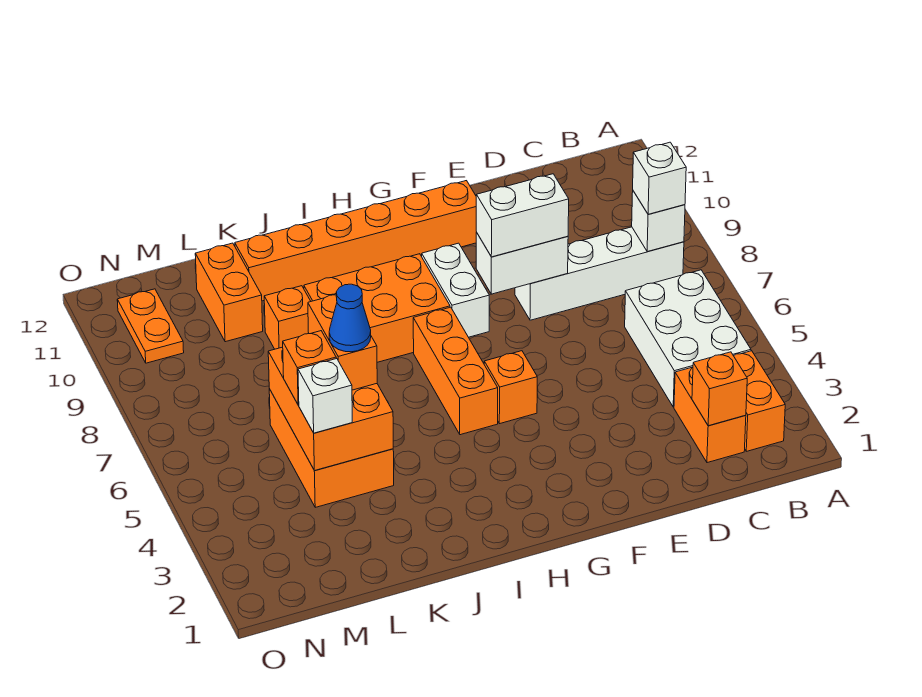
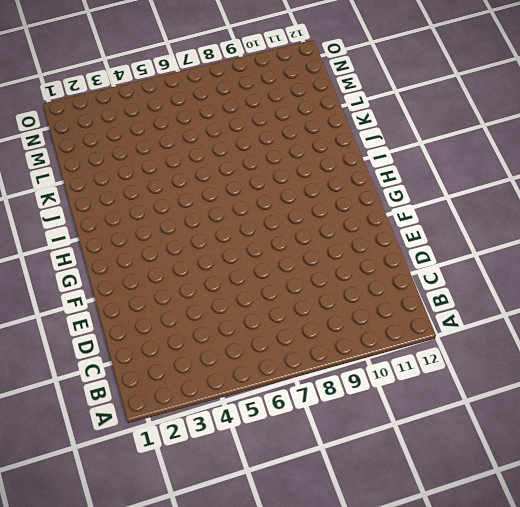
none -> orange 1x2 brick [734,351,785,451]
none -> white 2x3 brick [625,270,751,407]
none -> white 1x4 brick [515,227,684,320]

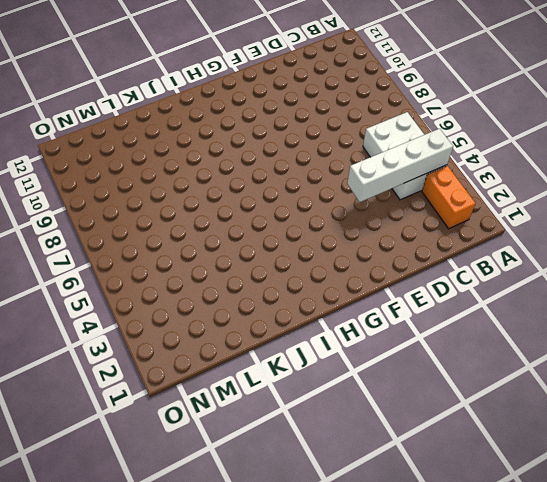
white 1x4 brick [347,129,453,202] -> white 1x4 brick moved to [515,227,684,320]
none -> orange 1x2 brick [674,367,746,463]
none -> orange 1x6 brick [235,181,476,301]
none -> orange 1x1 brick [484,351,537,424]

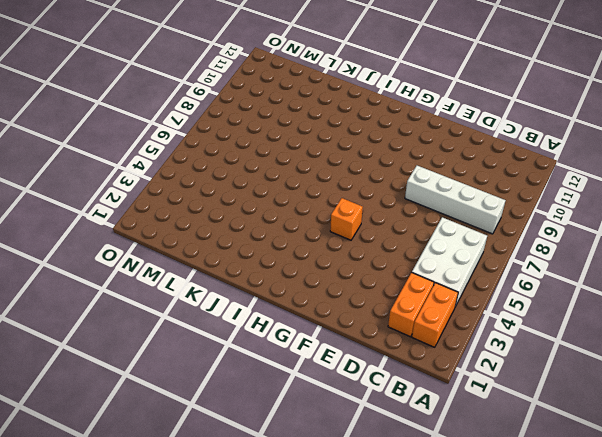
none -> orange 1x6 brick [235,181,476,301]
none -> white 1x2 brick [422,243,489,337]
none -> orange 1x3 brick [413,307,498,435]

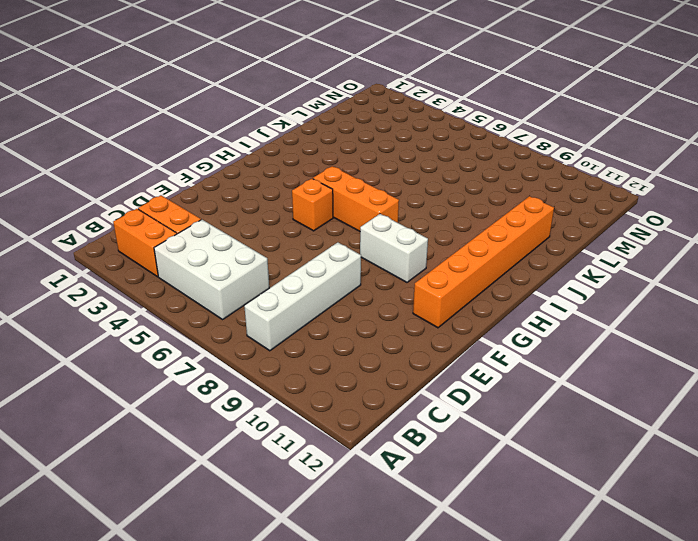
none -> orange 2x3 brick [304,254,450,362]
none -> orange 2x3 brick [269,389,394,507]
none -> orange 1x1 brick [264,286,311,349]

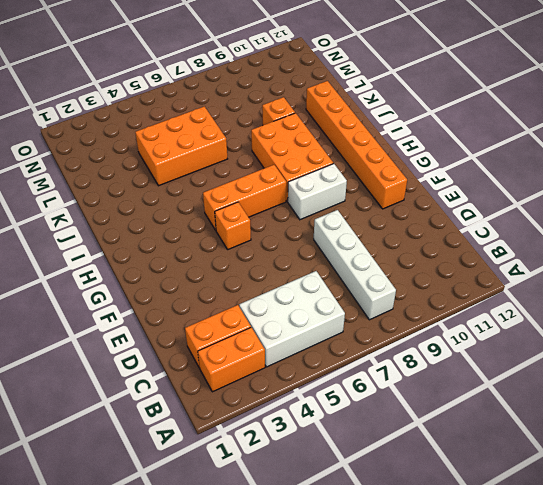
none -> orange 1x2 brick [195,243,263,342]
none -> orange 1x2 plate [117,289,184,363]
none -> white 1x1 brick [632,191,685,252]

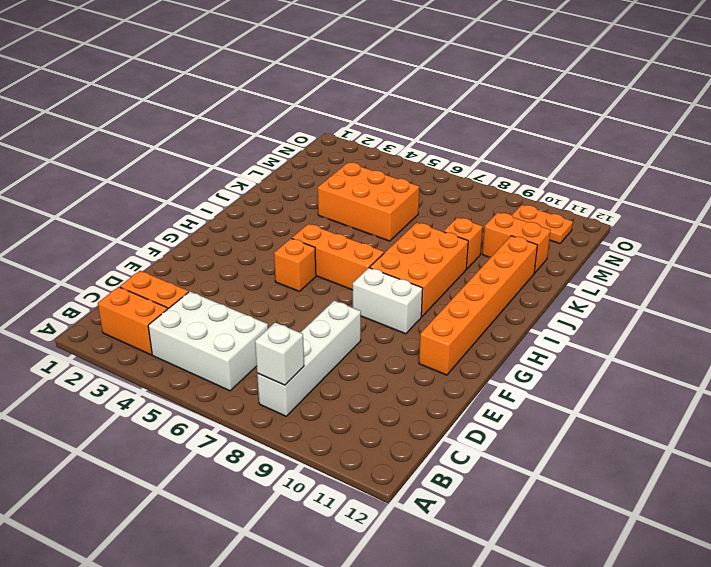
none -> orange 1x1 brick [692,352,747,426]
none -> white 1x2 brick [476,232,568,294]
none -> orange 2x3 brick [268,347,393,471]

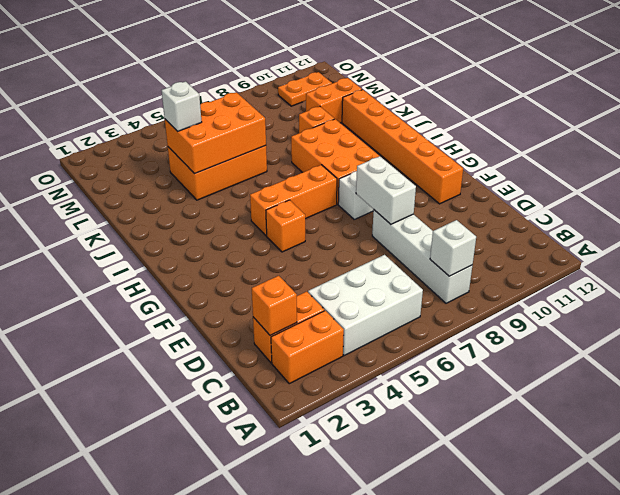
none -> white 1x1 brick [633,142,686,214]
none -> white 1x2 brick [476,174,569,257]
none -> orange 1x2 brick [308,295,377,390]

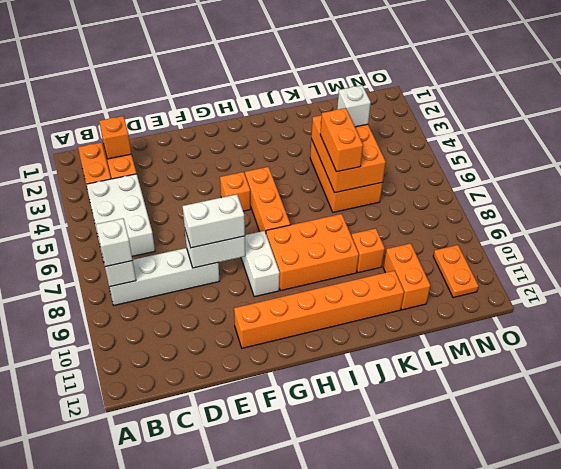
none -> orange 1x1 brick [283,331,336,405]
none -> blue 1x1 cone [329,284,371,352]

